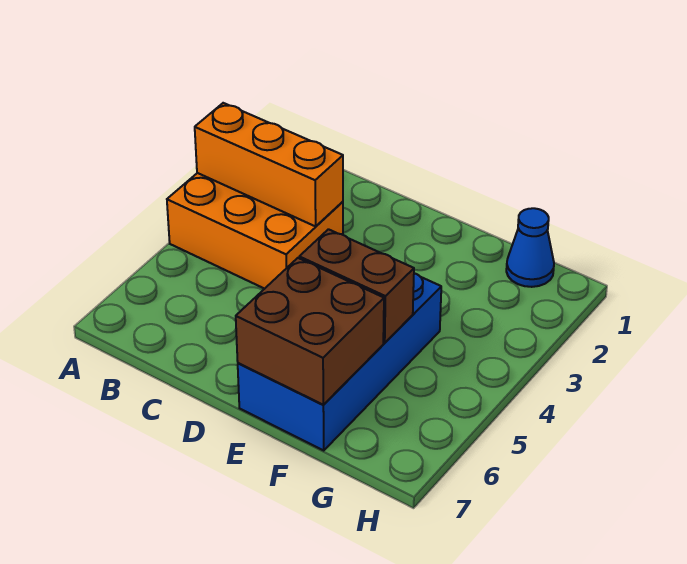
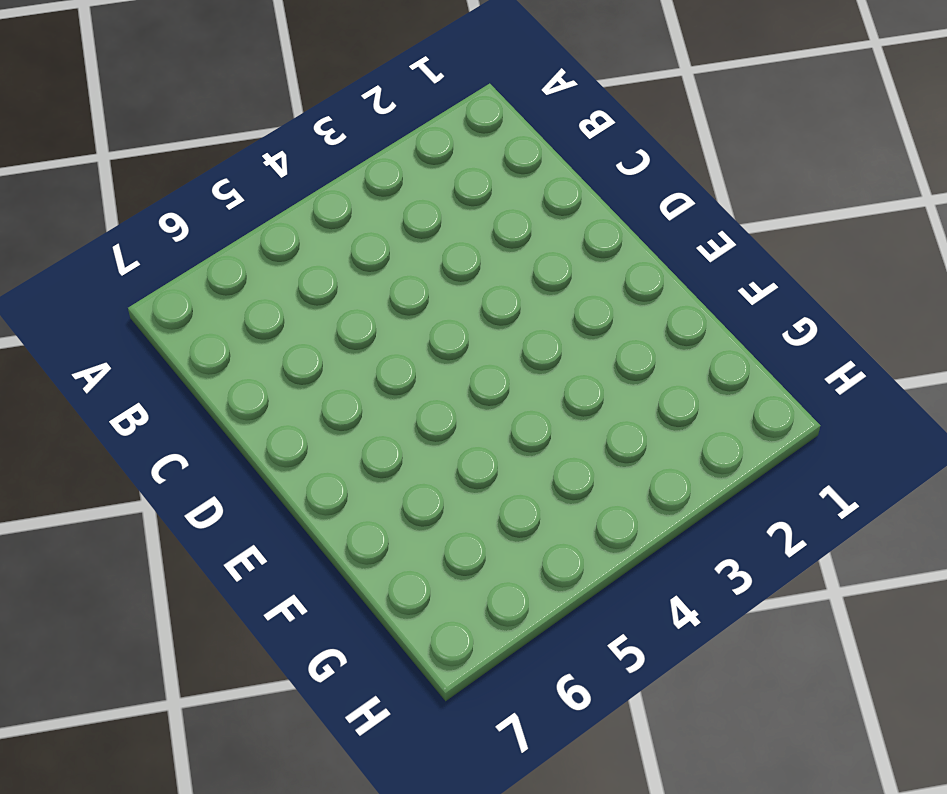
none -> orange 2x3 brick [167,173,343,289]
none -> blue 2x4 brick [238,273,441,450]

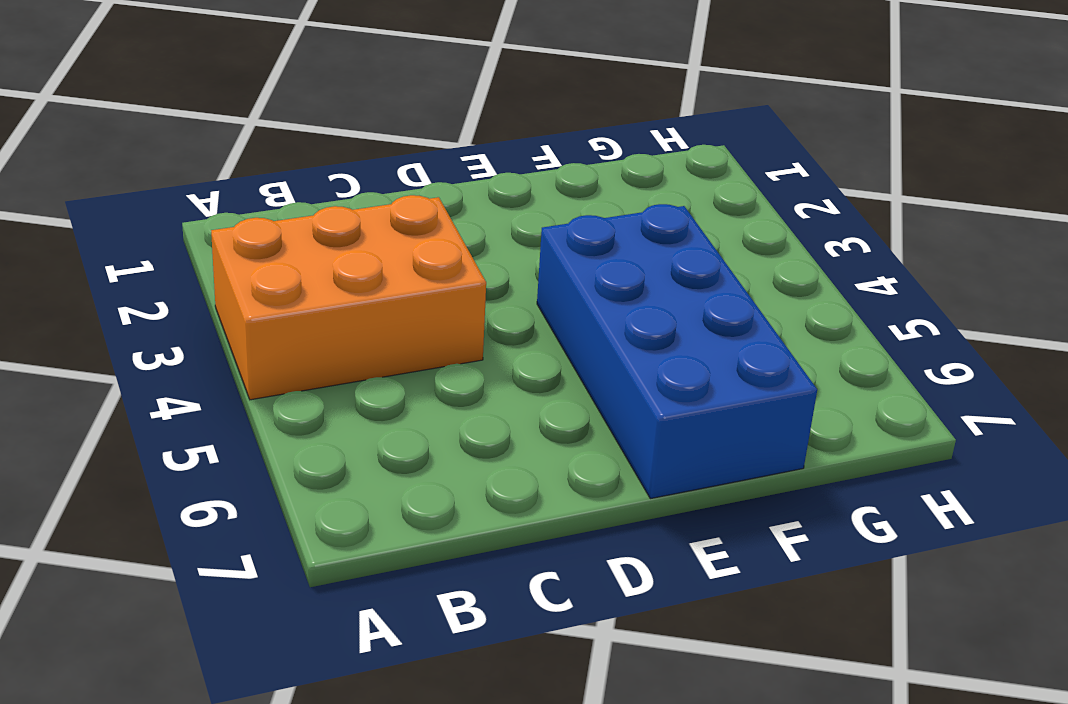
none -> blue 1x1 cone [506,208,554,287]
none -> orange 1x3 brick [195,103,343,226]

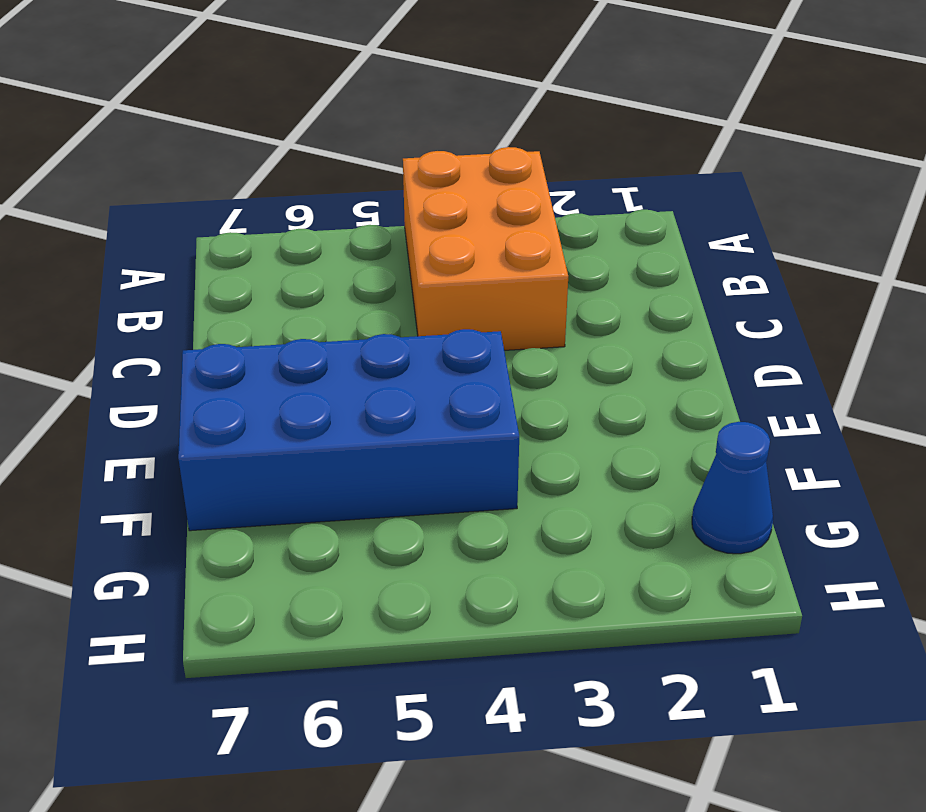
none -> orange 1x3 brick [195,103,343,226]
none -> brown 1x2 brick [299,229,414,343]

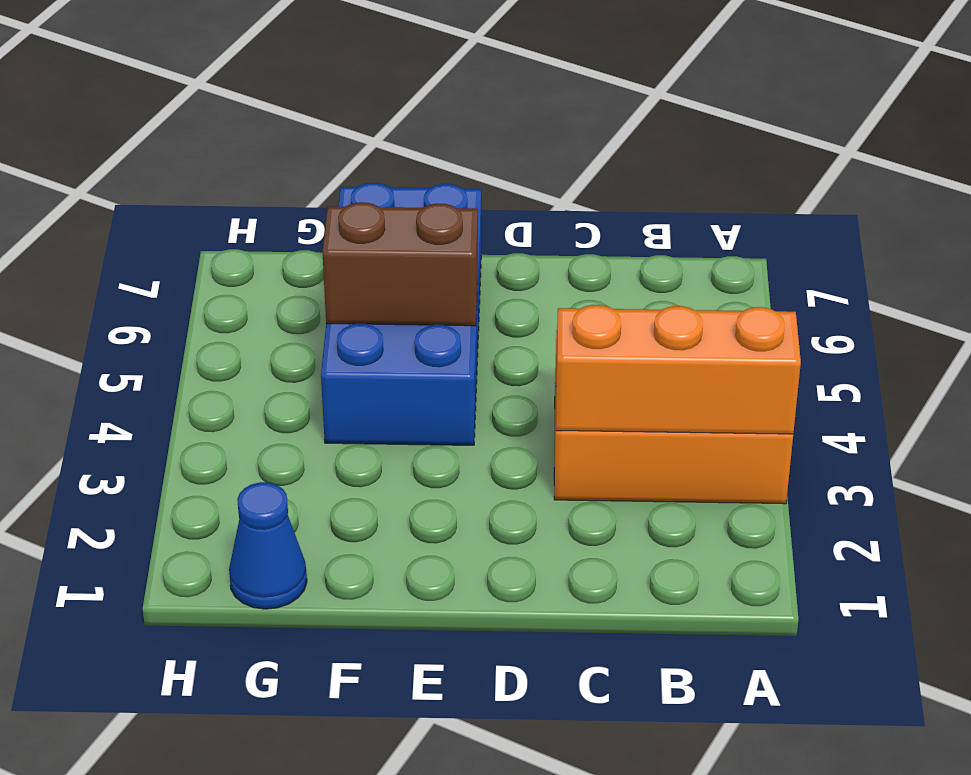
none -> brown 2x2 brick [236,258,384,405]

